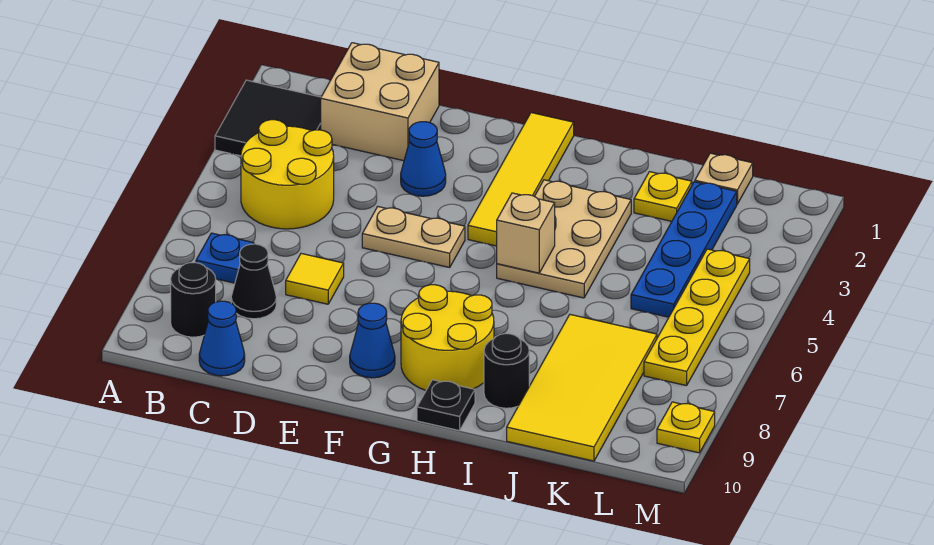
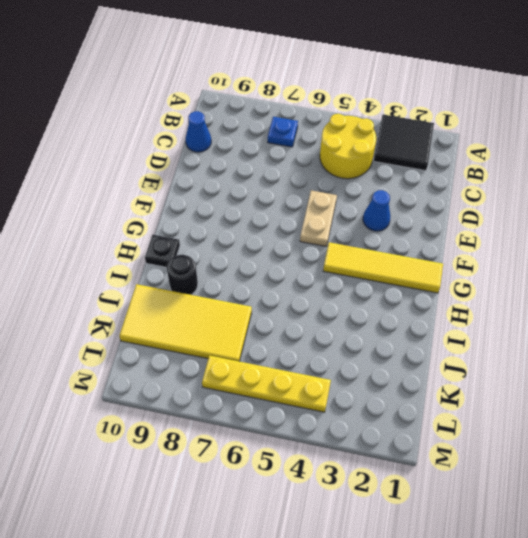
none -> black 1x1 round brick [171,263,216,337]
none -> tan 2x2 brick [321,43,439,161]
none -> black 1x1 cone [231,244,276,319]

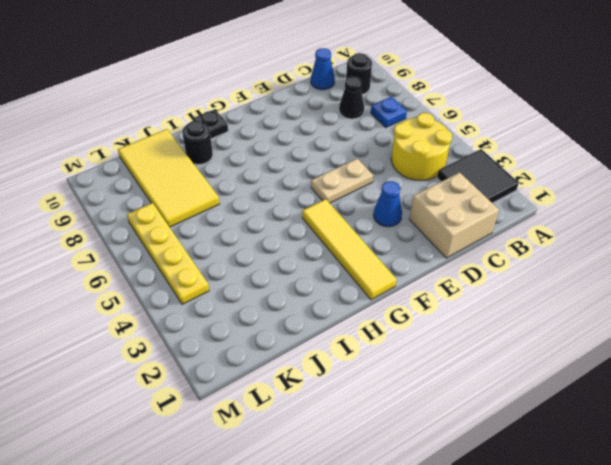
none -> yellow 1x1 tile [286,254,344,304]
none -> blue 1x1 cone [350,303,395,378]
none -> yellow 2x2 round brick [401,285,494,390]

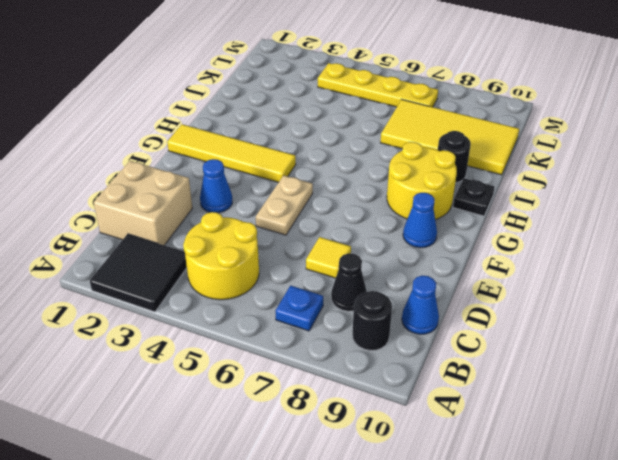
none -> tan 2x3 plate [497,180,631,298]
none -> yellow 1x1 plate [634,172,692,221]
none -> tan 1x1 plate [695,153,753,204]

